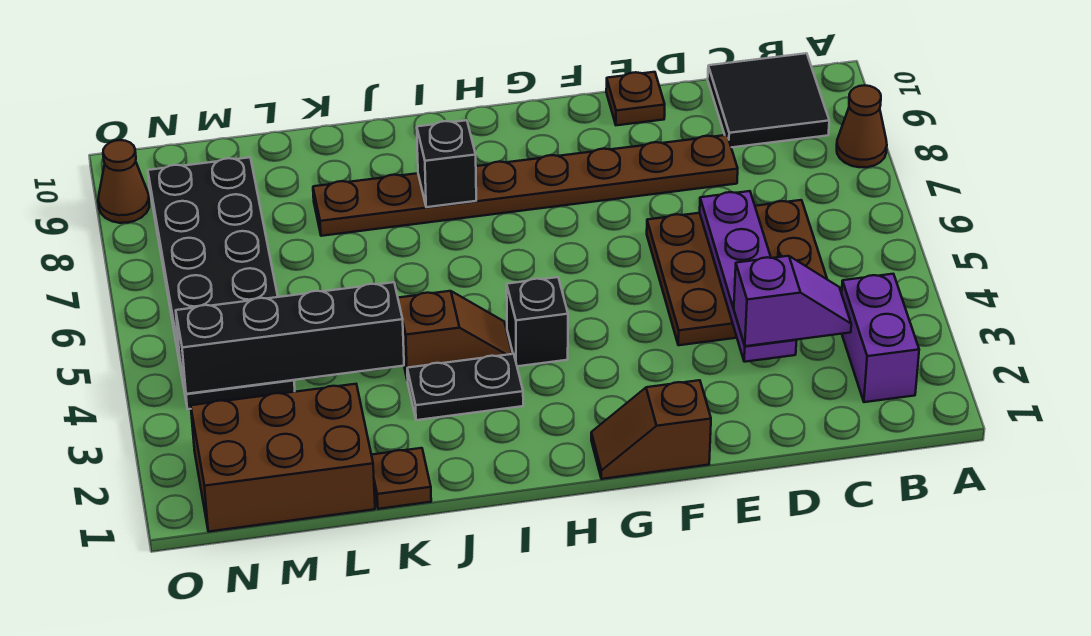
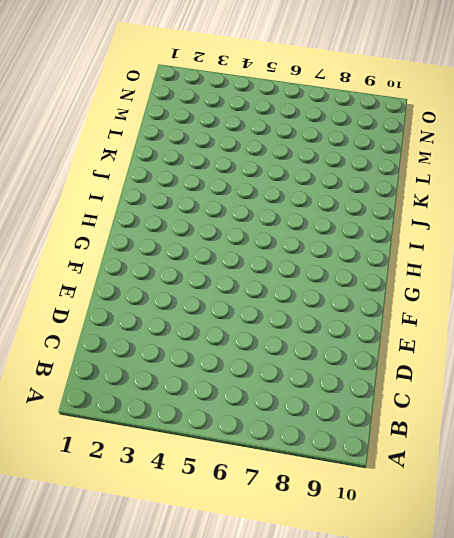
none -> brown 1x1 cone [837,85,887,167]
none -> purple 1x2 brick [842,274,919,402]
none -> black 2x2 tile [708,53,829,147]

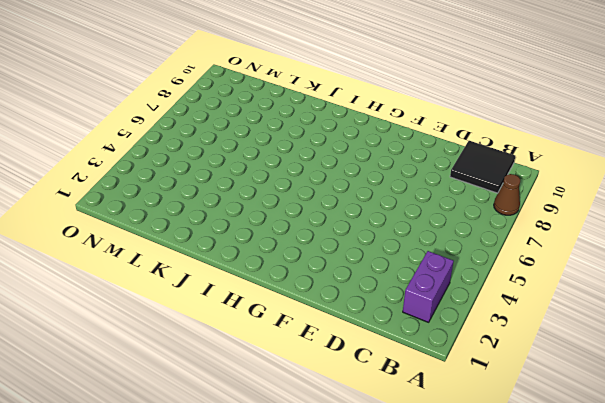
none -> brown 3x3 plate [647,200,827,345]
none -> brown 1x8 plate [313,135,738,236]
none -> brown 1x1 plate [606,72,665,125]

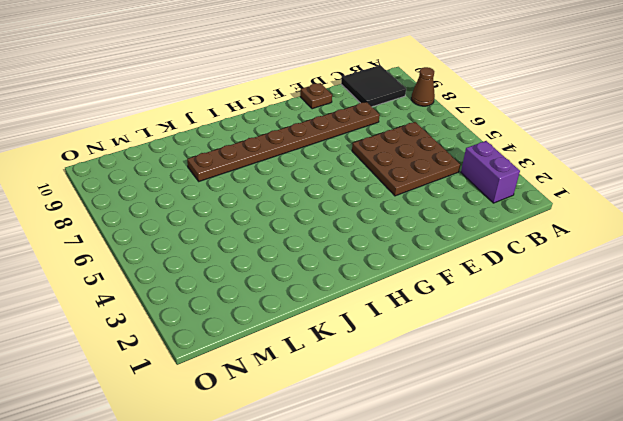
none -> brown 1x2 slope [591,380,711,479]
none -> black 1x1 brick [507,277,568,366]
none -> black 1x2 plate [407,354,523,420]

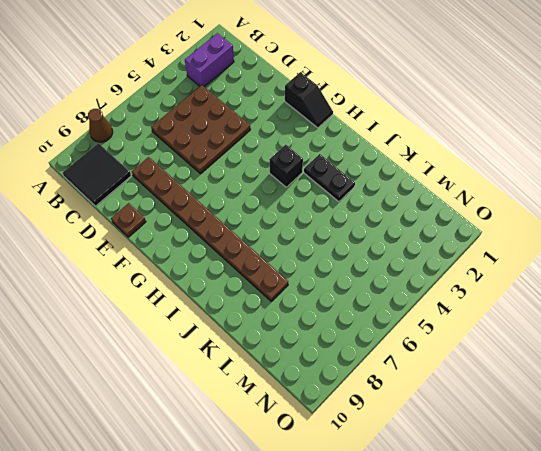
black 1x2 slope [285,72,333,128] -> brown 1x2 slope [591,380,711,479]
none -> brown 1x2 slope [398,291,512,380]
none -> brown 1x1 plate [372,448,431,509]
none -> brown 2x3 brick [191,384,375,532]

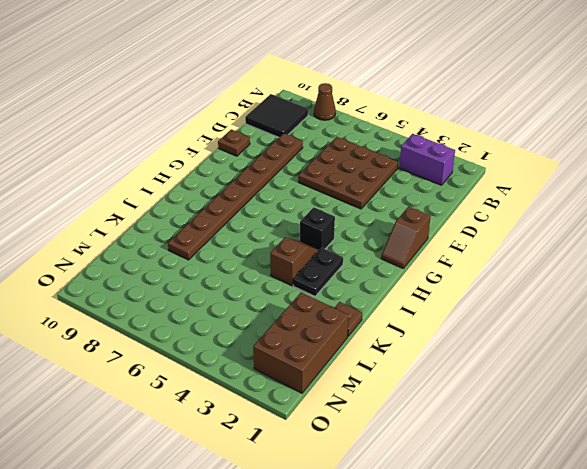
none -> black 2x6 plate [148,157,295,409]
none -> brown 1x1 cone [98,140,149,223]
none -> purple 1x4 plate [700,191,797,362]

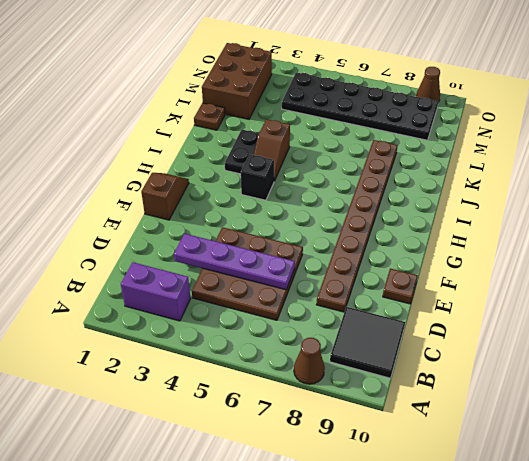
none -> black 1x1 brick [417,120,476,207]
none -> black 1x4 brick [176,282,404,394]
none -> purple 1x2 slope [734,256,851,346]

